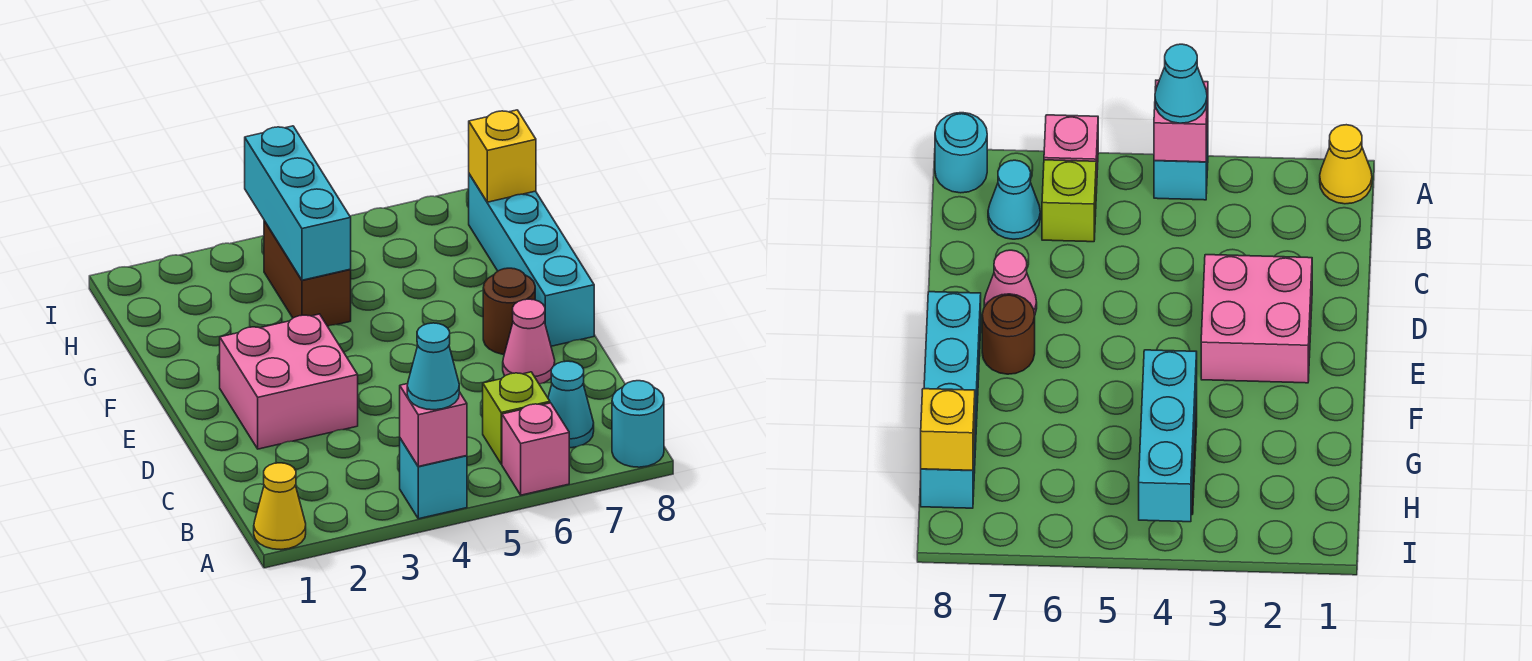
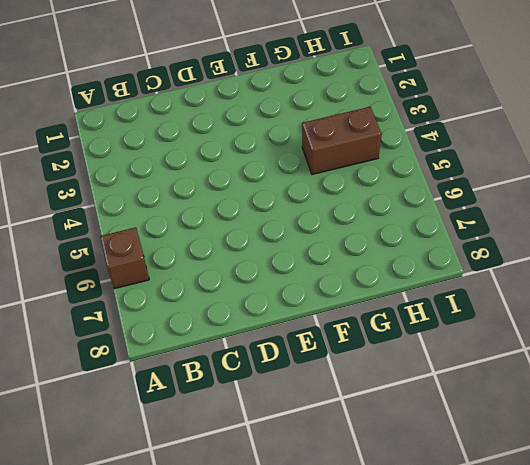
brown 1x1 brick [100,227,149,289] -> pink 1x1 brick [502,403,569,495]
none -> yellow 1x1 cone [254,463,306,549]
none -> cyan 1x1 brick [400,438,467,519]
none -> cyan 1x1 round brick [612,381,664,467]

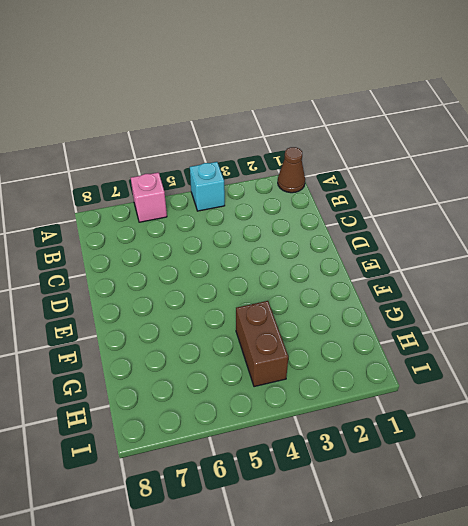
brown 1x1 cone [278,147,305,193] -> yellow 1x1 cone [254,463,306,549]
none -> cyan 1x1 round brick [612,381,664,467]
none -> lime 1x1 brick [483,372,550,464]
none -> cyan 1x1 cone [548,361,594,448]

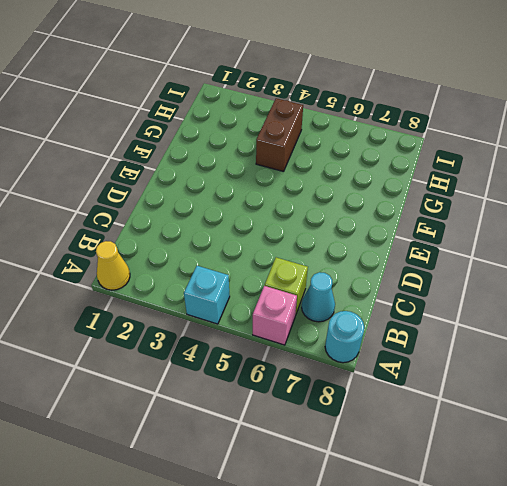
none -> pink 2x2 brick [220,314,358,449]
none -> pink 1x1 cone [503,299,555,384]
none -> brown 1x1 round brick [483,268,535,354]

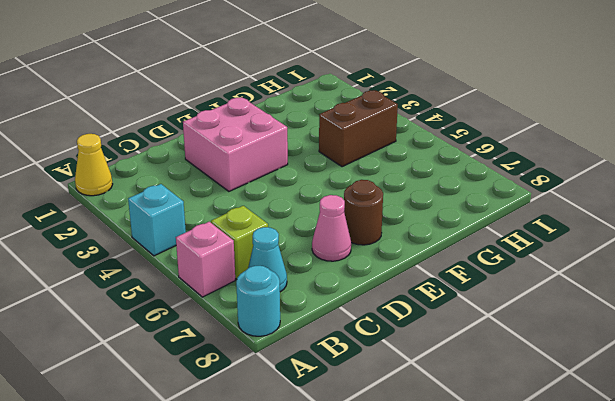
none -> cyan 1x4 brick [469,174,594,346]
none -> pink 1x1 brick [400,384,467,466]
none -> cyan 1x3 brick [245,126,351,280]

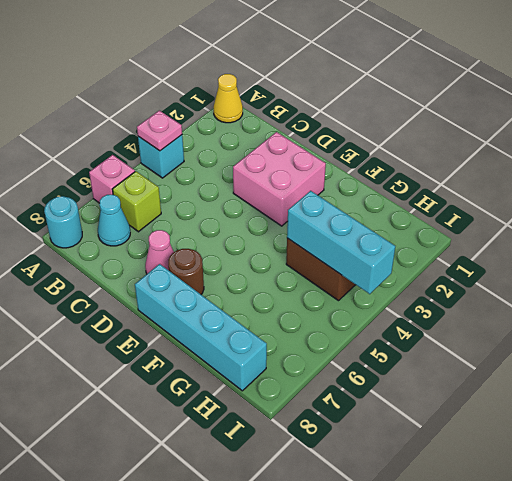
pink 1x1 plate [137,110,182,151] -> pink 1x1 brick [400,384,467,466]
none -> yellow 1x1 brick [469,110,536,202]
none -> cyan 1x1 cone [407,323,459,410]

